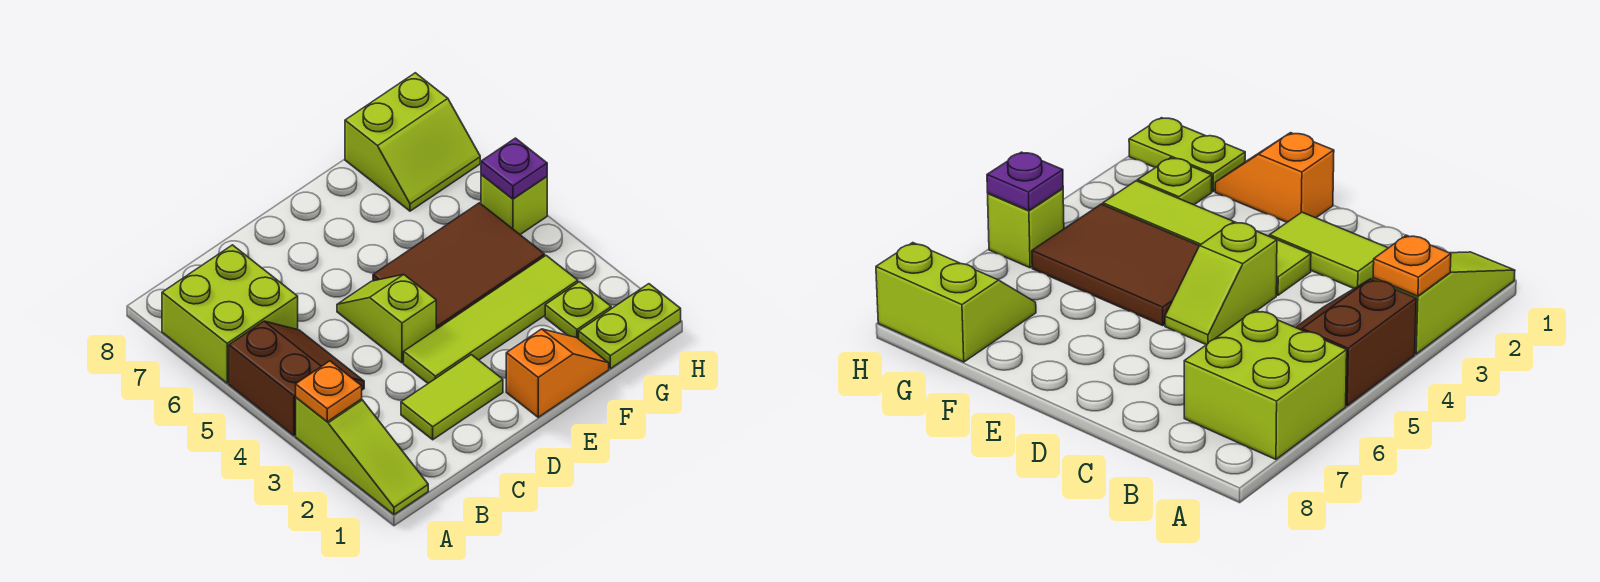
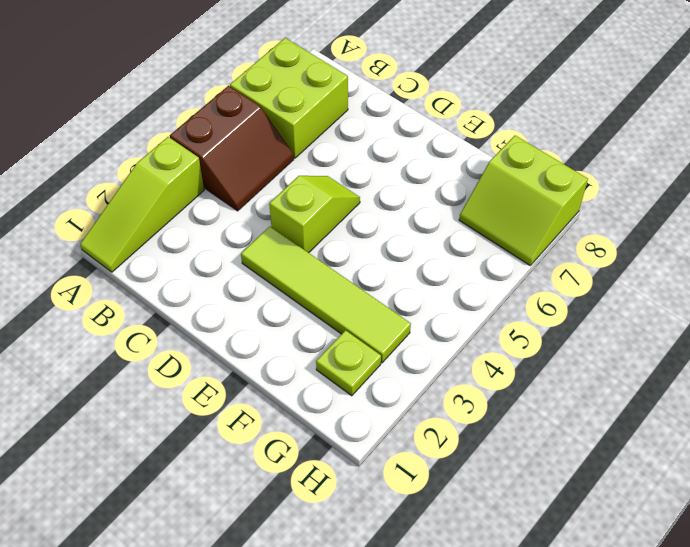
none -> lime 1x2 tile [401,355,503,440]
none -> orange 1x2 slope [506,329,609,417]
none -> brown 2x3 tile [373,203,545,329]

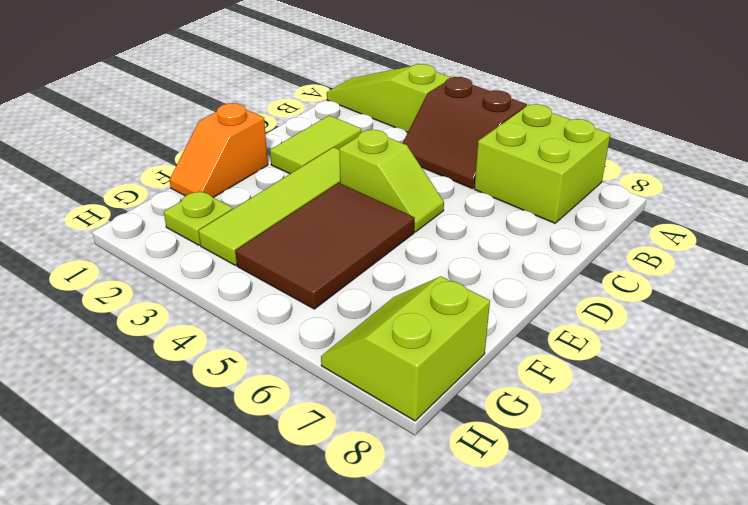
none -> lime 1x2 plate [579,284,681,369]
none -> lime 1x1 brick [481,175,547,234]
none -> orange 1x1 plate [296,361,362,422]

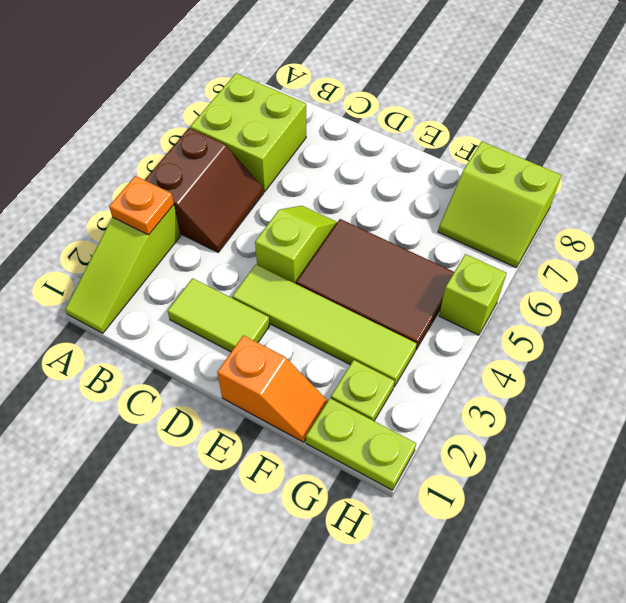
none -> purple 1x1 plate [481,138,547,199]

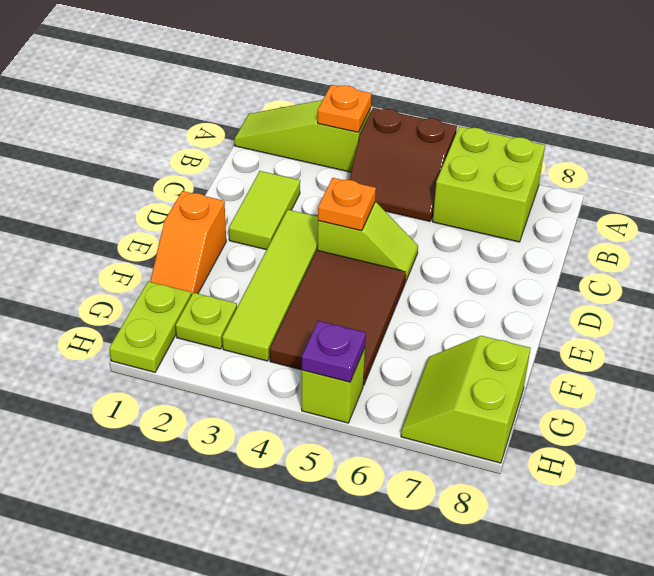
orange 1x1 plate [318,178,376,231] -> none

